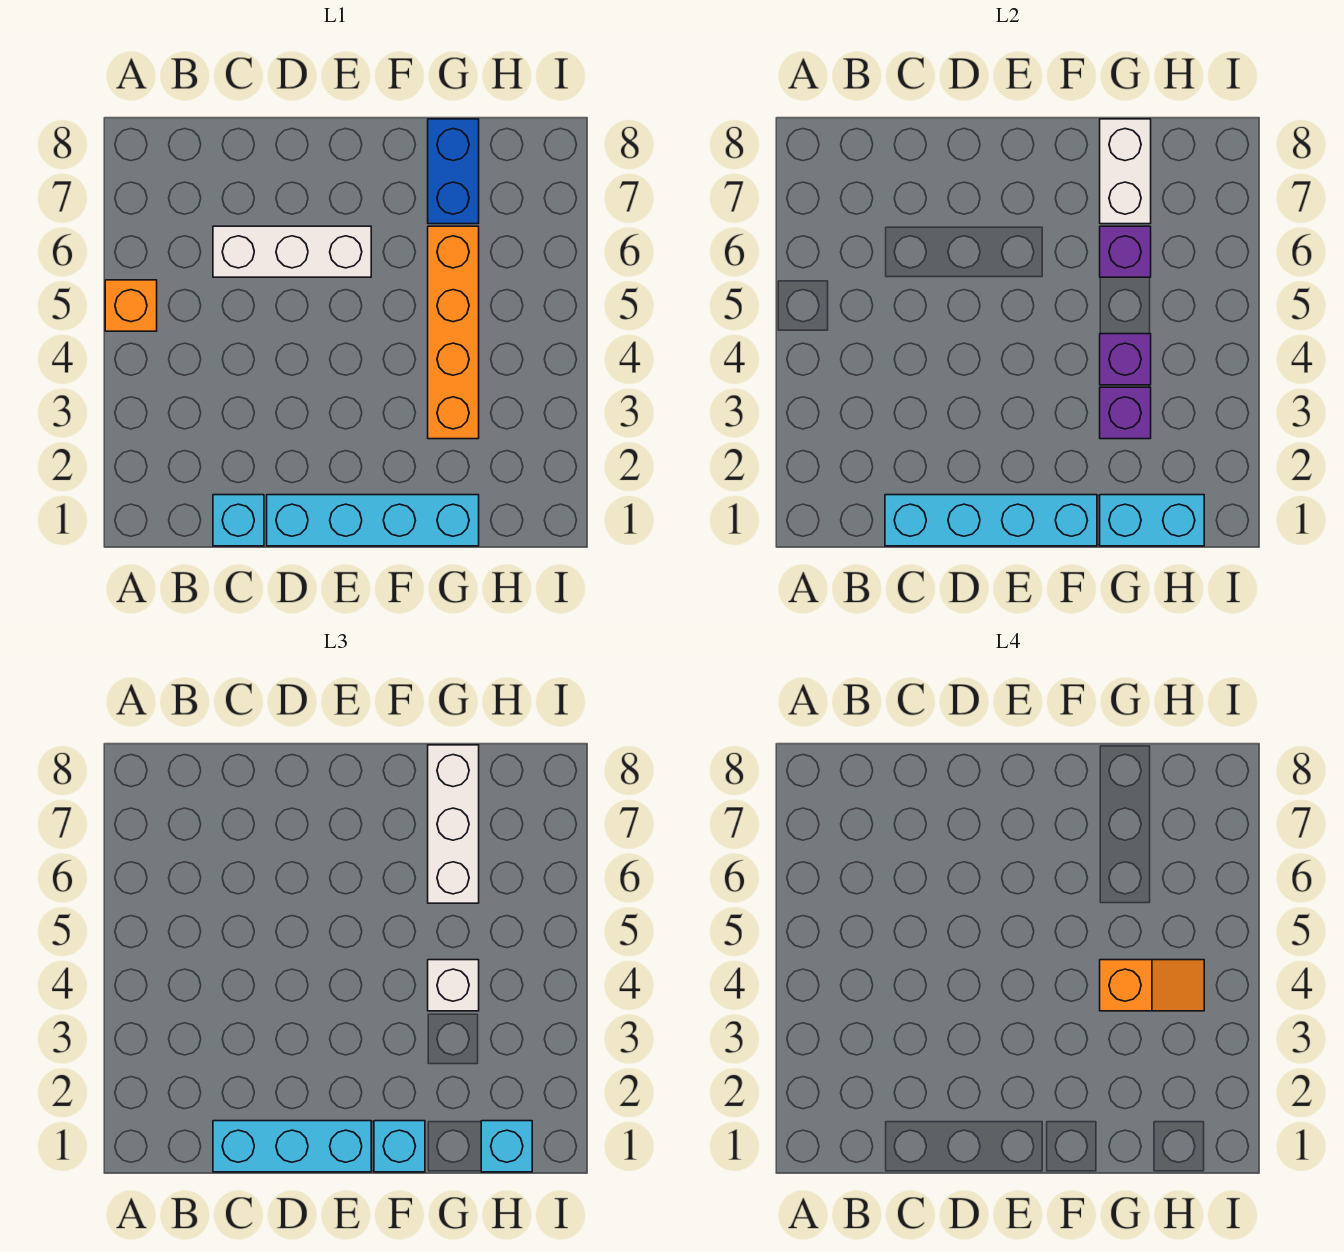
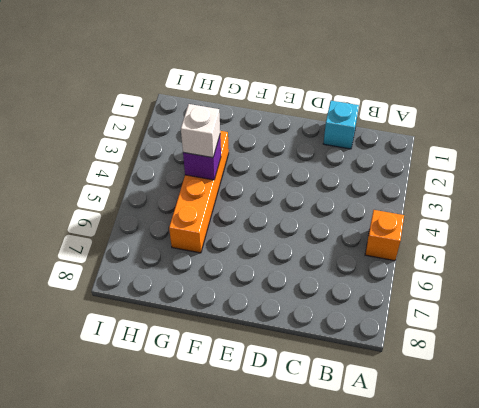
none -> white 1x3 brick [213,226,371,277]
none -> cyan 1x4 brick [267,495,479,546]
none -> blue 1x2 brick [428,119,479,224]

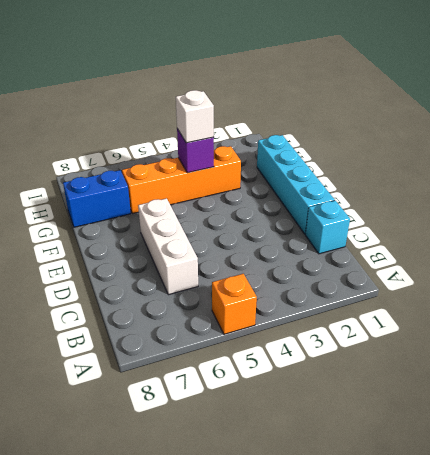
none -> cyan 1x4 brick [885,495,1097,546]
none -> cyan 1x2 brick [1100,495,1204,546]
none -> purple 1x1 brick [1100,387,1151,439]

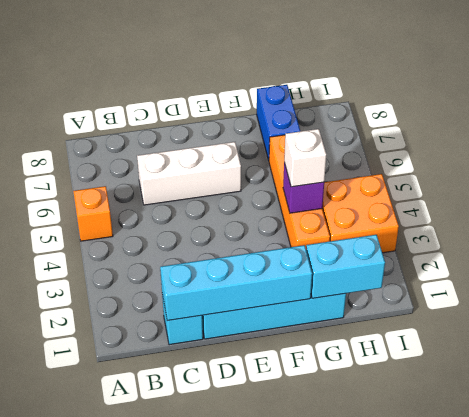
orange 2x2 brick [322,174,399,253] -> none
none -> purple 1x1 brick [1100,387,1151,439]
none -> purple 1x1 brick [1100,226,1151,277]
none -> white 1x2 brick [1100,119,1151,224]

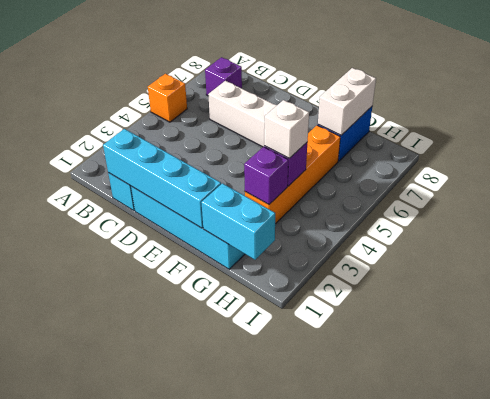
purple 1x1 brick [205,57,242,96] -> purple 1x1 brick moved to [1100,226,1151,277]
none -> cyan 1x3 brick [213,1121,371,1172]
none -> cyan 1x1 brick [374,1121,425,1172]
none -> white 1x3 brick [428,745,479,903]

